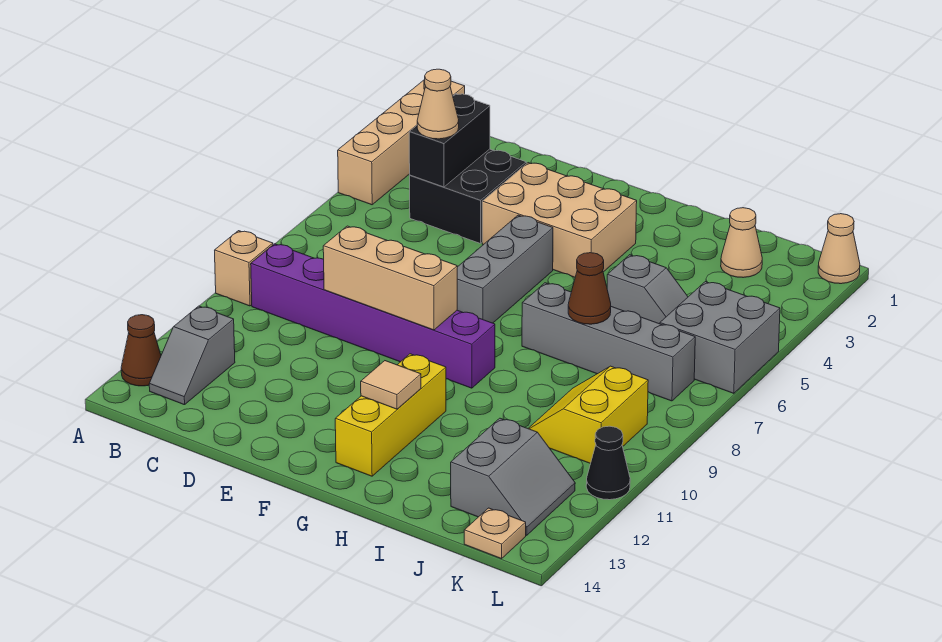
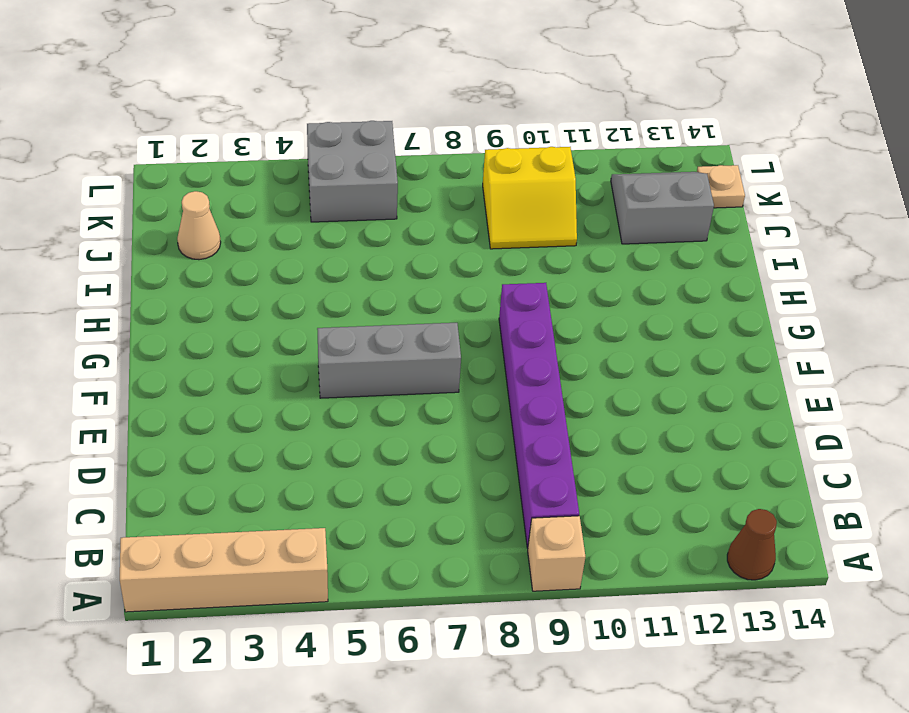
none -> grey 1x2 slope [149,306,235,405]
none -> black 2x2 brick [410,149,526,244]
none -> tan 2x3 brick [482,163,637,277]

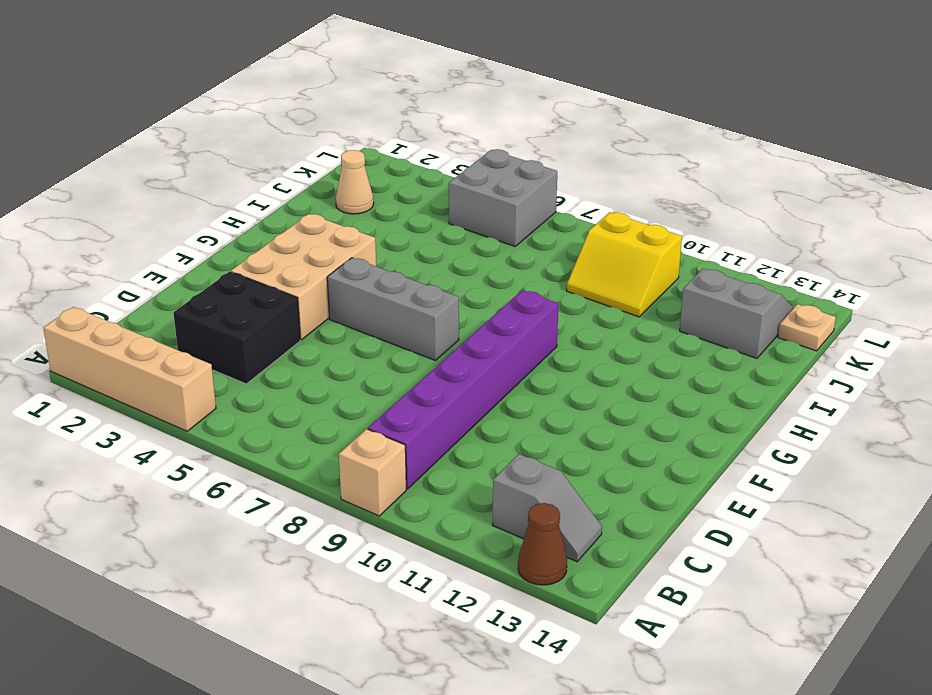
none -> yellow 1x3 brick [335,354,446,476]
none -> grey 1x4 brick [522,283,695,401]
none -> grey 1x2 slope [607,255,688,324]

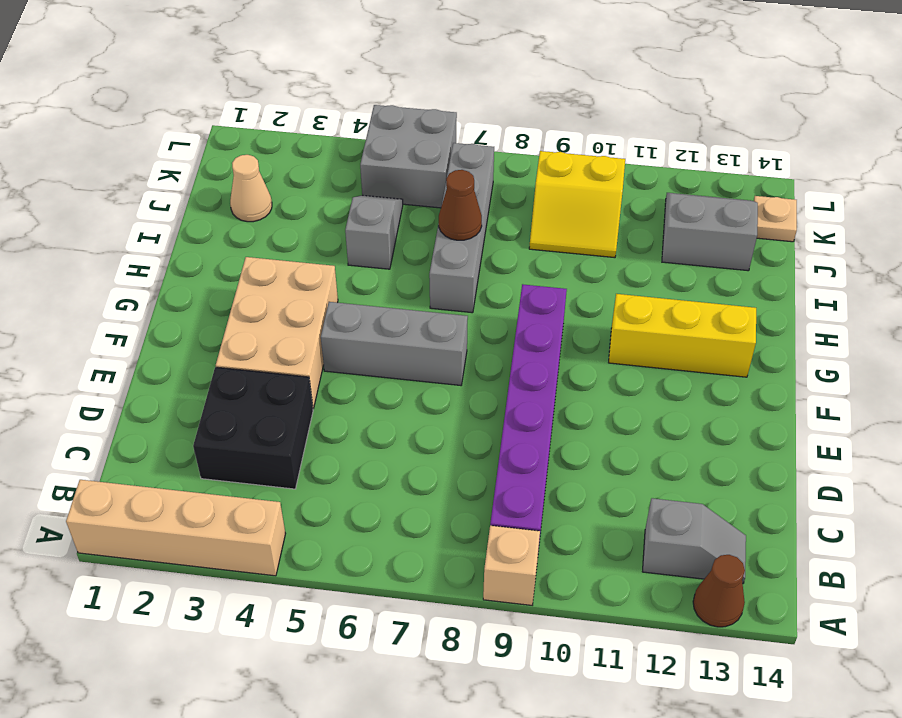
none -> tan 1x1 cone [818,214,860,284]
none -> black 1x1 cone [586,426,630,500]
none -> black 1x2 brick [409,94,490,187]

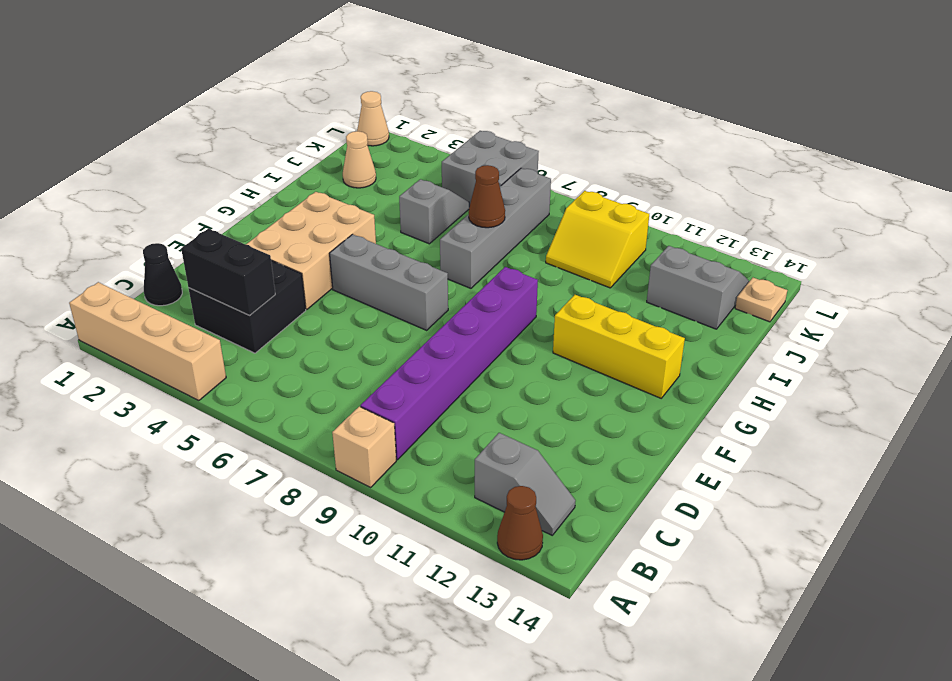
black 1x1 cone [143,243,182,306] -> black 1x1 cone moved to [586,426,630,500]
none -> tan 1x3 brick [323,226,457,330]
none -> tan 1x1 tile [361,361,421,409]
none -> tan 1x1 cone [417,69,459,139]

